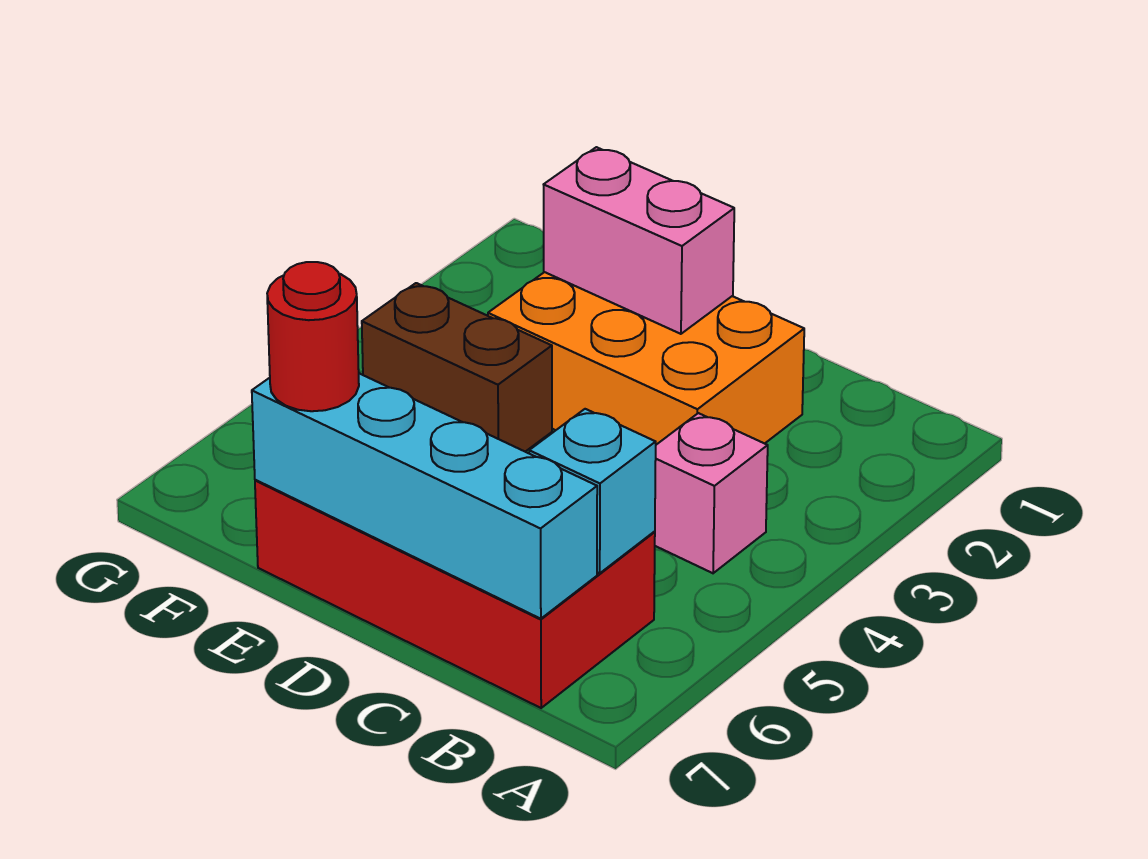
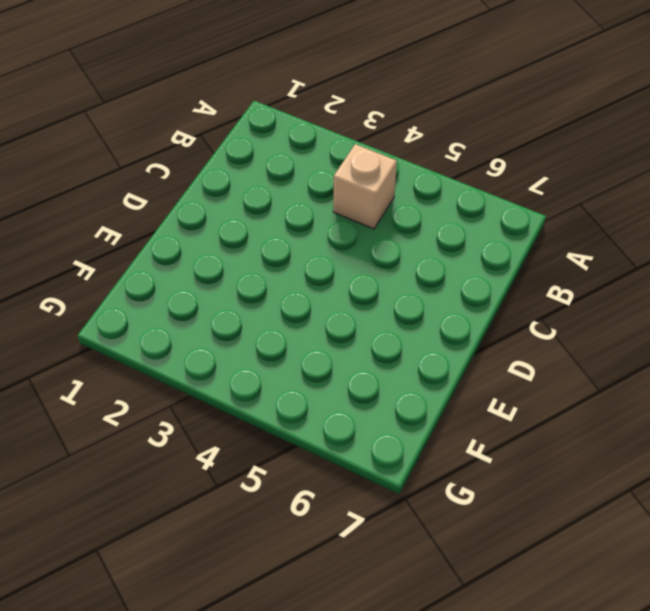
tan 1x1 brick [333,144,397,229] -> pink 1x1 brick [654,413,768,573]
none -> red 2x4 brick [255,480,655,708]
none -> orange 2x3 brick [488,272,804,445]

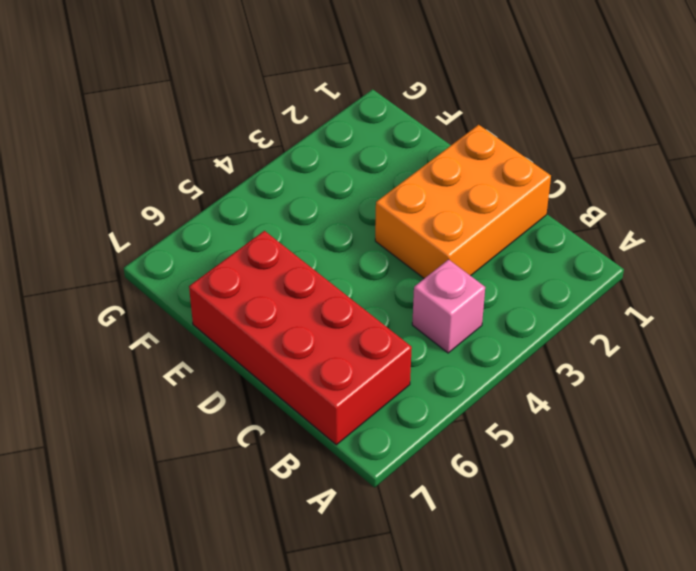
orange 2x3 brick [375,125,551,278] -> orange 2x3 brick turned to [488,272,804,445]
none -> brown 1x2 brick [362,283,552,452]
none -> cyan 1x1 brick [529,409,656,573]

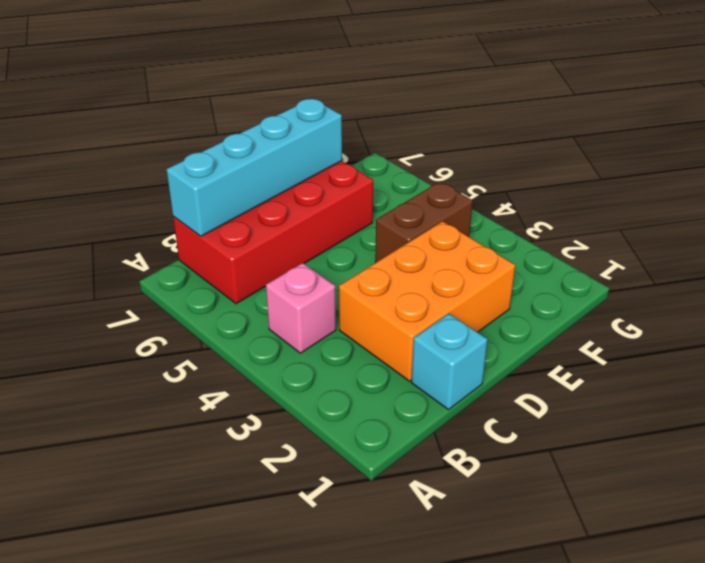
cyan 1x1 brick [411,314,488,410] -> cyan 1x1 brick moved to [529,409,656,573]
none -> pink 1x2 brick [544,147,734,334]
none -> red 1x1 round brick [267,262,359,411]

